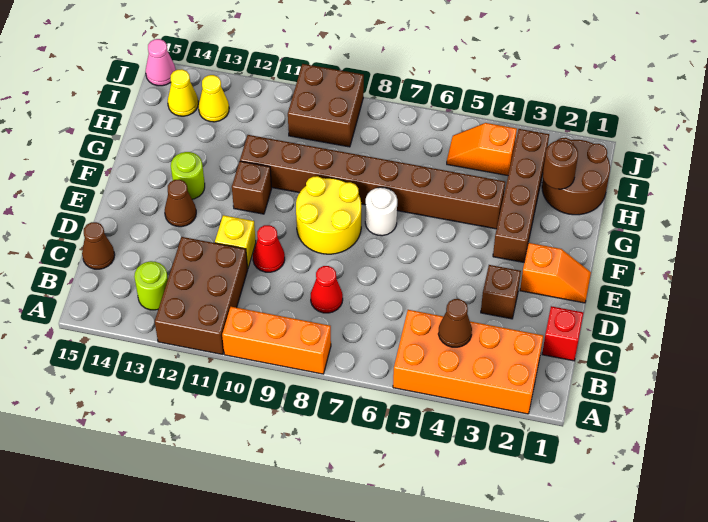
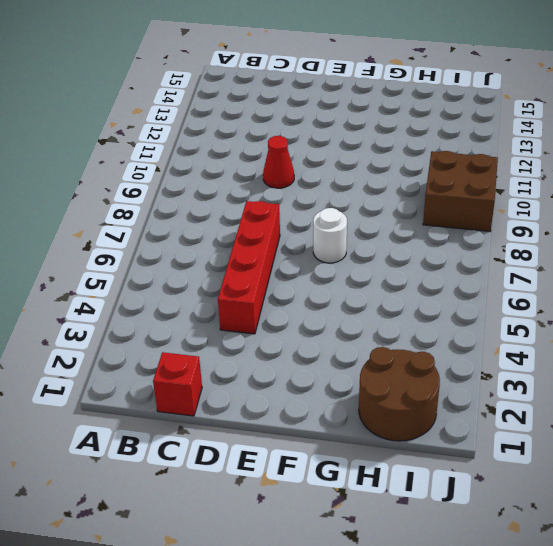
red 1x4 brick [218,201,280,334] -> none
none -> orange 2x4 brick [393,310,543,414]
none -> orange 1x3 brick [222,307,331,374]
none -> brown 2x3 brick [155,237,248,355]

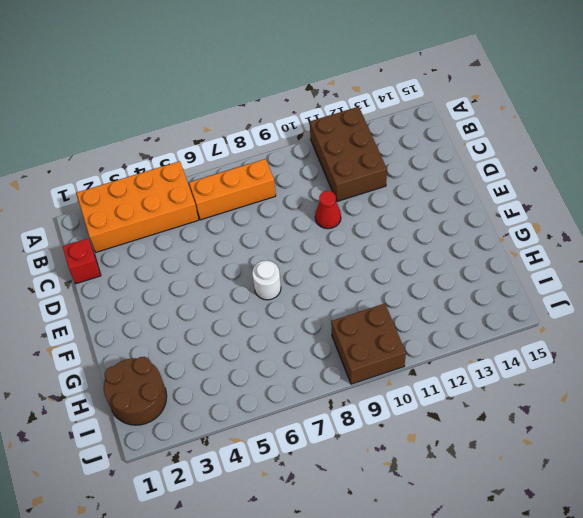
orange 1x3 brick [189,159,276,220] -> orange 1x3 brick moved to [222,307,331,374]
none -> lime 1x1 round brick [134,261,168,310]
none -> red 1x1 cone [311,266,343,313]
none -> brown 1x1 cone [82,222,115,269]

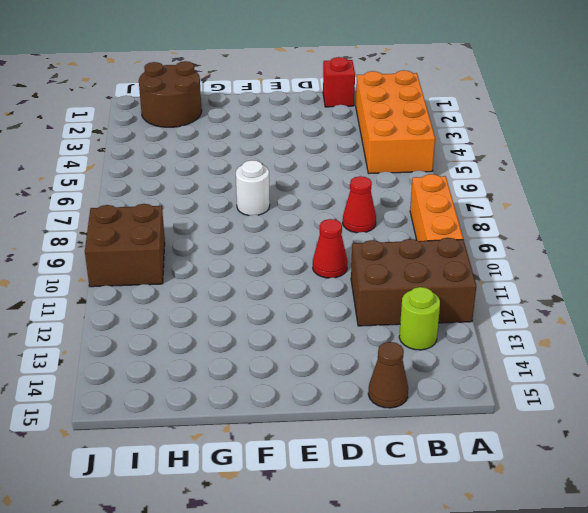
none -> brown 1x1 brick [481,265,521,319]
none -> yellow 1x1 brick [215,215,256,268]
none -> orange 1x2 slope [520,243,591,303]

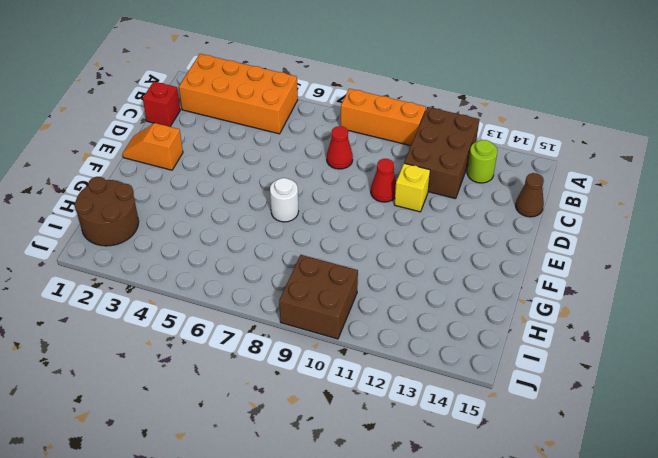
none -> brown 1x1 brick [481,265,521,319]
none -> yellow 2x2 round brick [296,176,361,254]
none -> brown 1x1 cone [165,180,196,227]

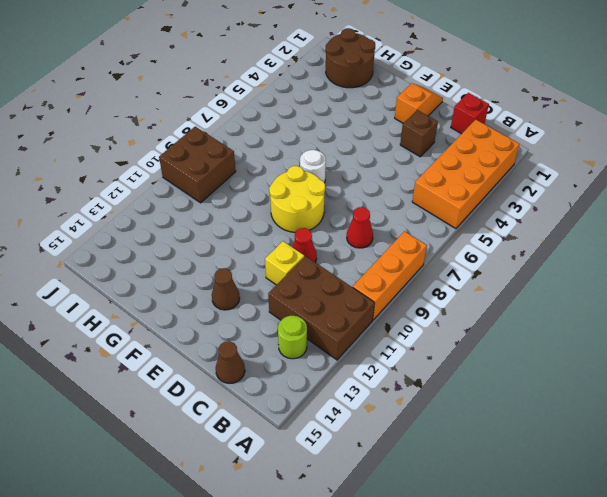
none -> brown 1x4 brick [493,129,549,262]
none -> brown 1x1 brick [232,161,272,214]
none -> lime 1x1 round brick [171,152,205,199]

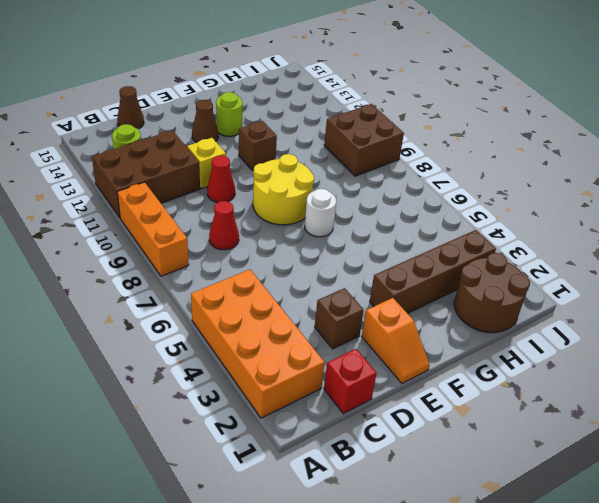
none -> brown 1x8 brick [240,135,505,229]
none -> orange 1x2 slope [447,123,517,175]
none -> yellow 1x1 cone [199,75,229,122]

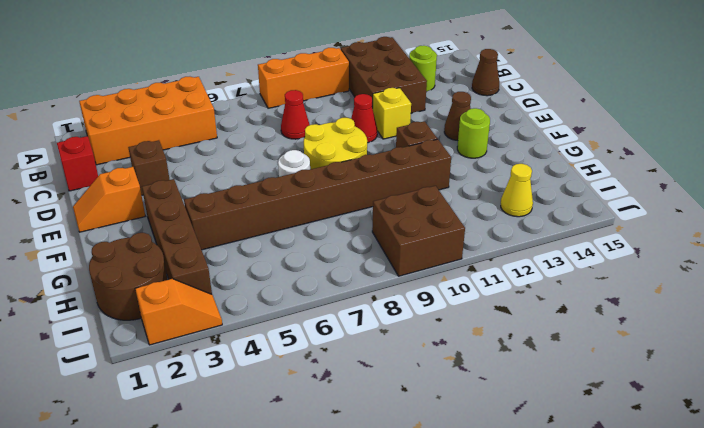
orange 1x2 slope [135,279,222,345] -> orange 1x2 slope moved to [447,123,517,175]
none -> yellow 1x1 cone [168,69,198,116]
none -> pink 1x1 cone [146,39,176,86]
none -> brown 1x1 cone [438,299,472,347]

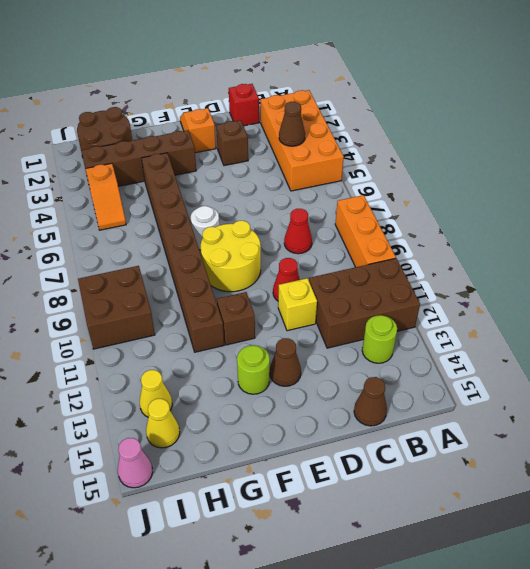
none -> brown 1x1 round brick [543,140,578,189]

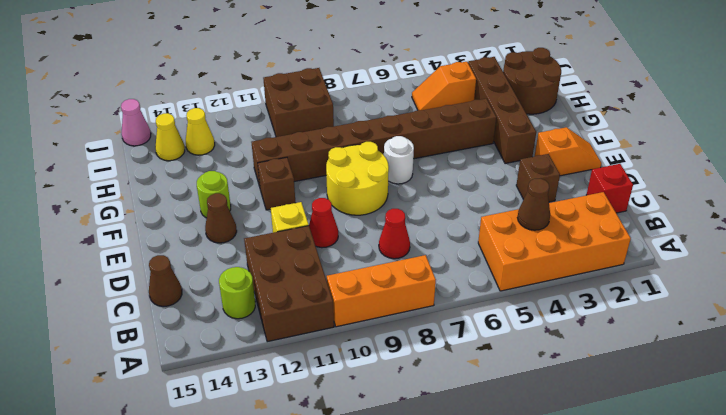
none -> brown 1x1 round brick [543,140,578,189]

